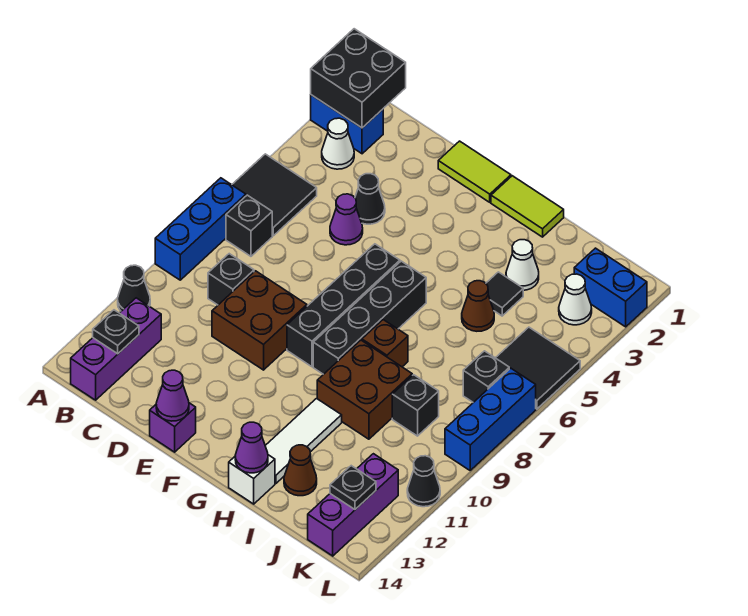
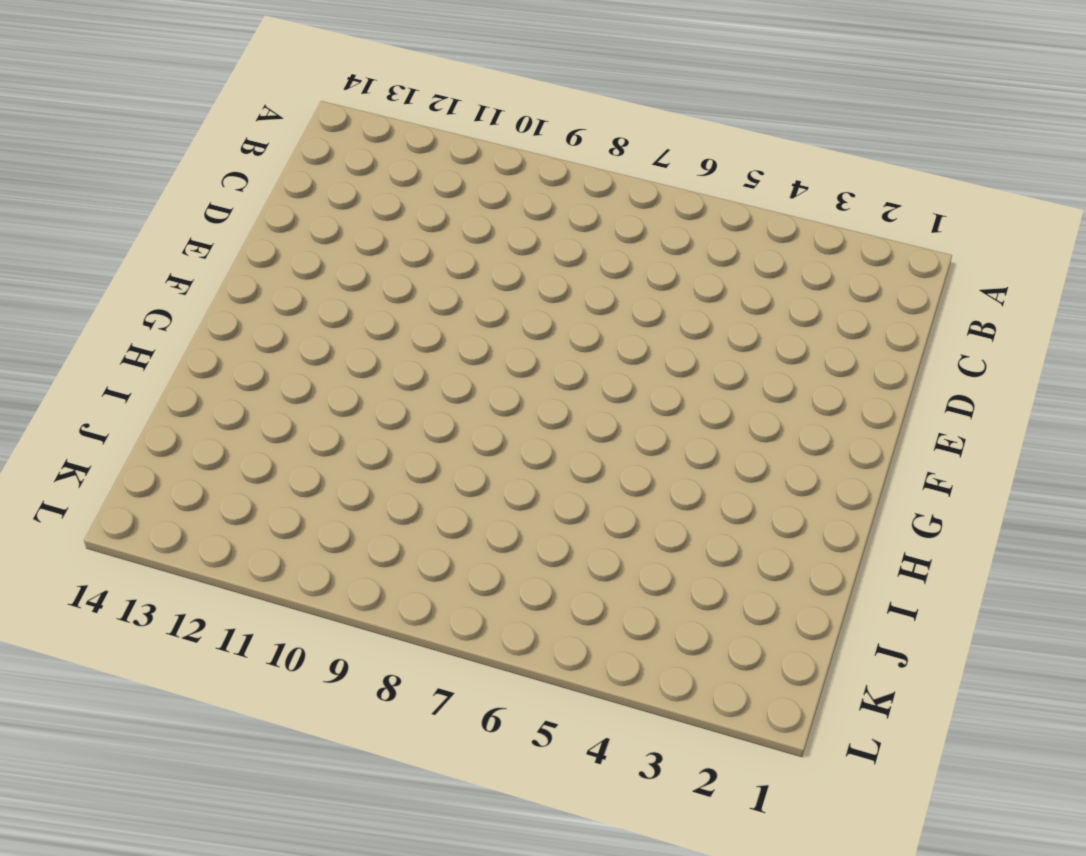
none -> blue 1x2 brick [311,95,383,154]
none -> black 2x2 tile [232,154,317,236]
none -> blue 1x3 brick [155,178,246,280]
none -> black 1x1 cone [118,265,150,311]

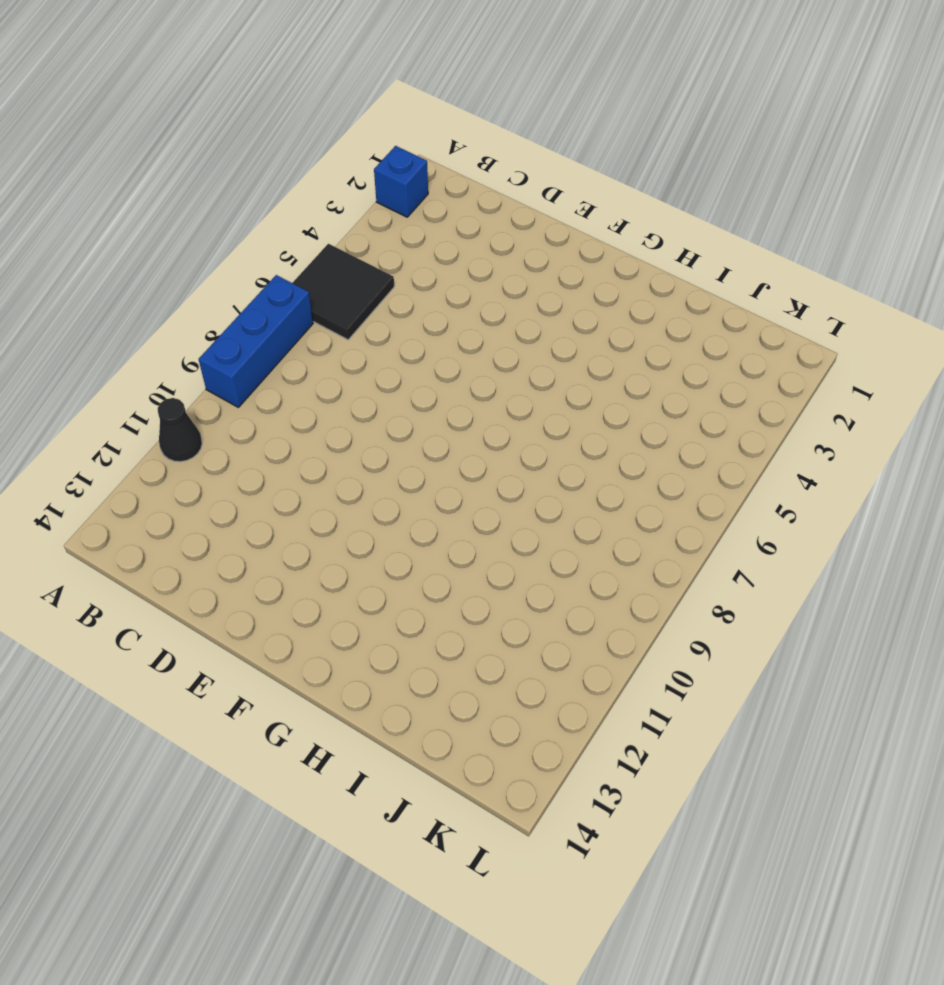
blue 1x1 brick [374,146,428,217] -> blue 1x2 brick [311,95,383,154]
none -> white 1x1 cone [322,118,354,169]
none -> black 1x1 brick [226,195,272,256]
none -> purple 1x3 brick [71,298,161,400]
none -> black 1x1 brick [208,254,254,305]

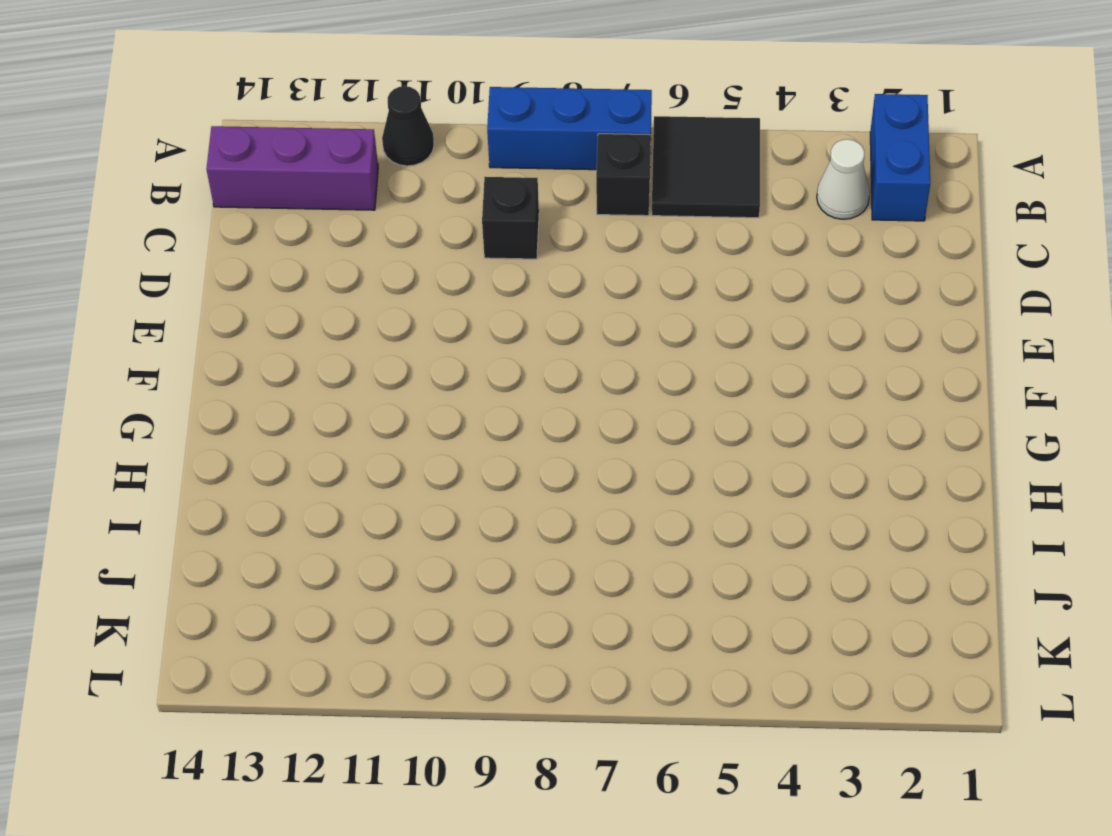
none -> black 1x1 cone [355,174,385,224]
none -> purple 1x1 cone [330,194,363,245]
none -> brown 2x2 brick [212,271,307,370]
none -> lime 1x2 tile [438,141,511,202]

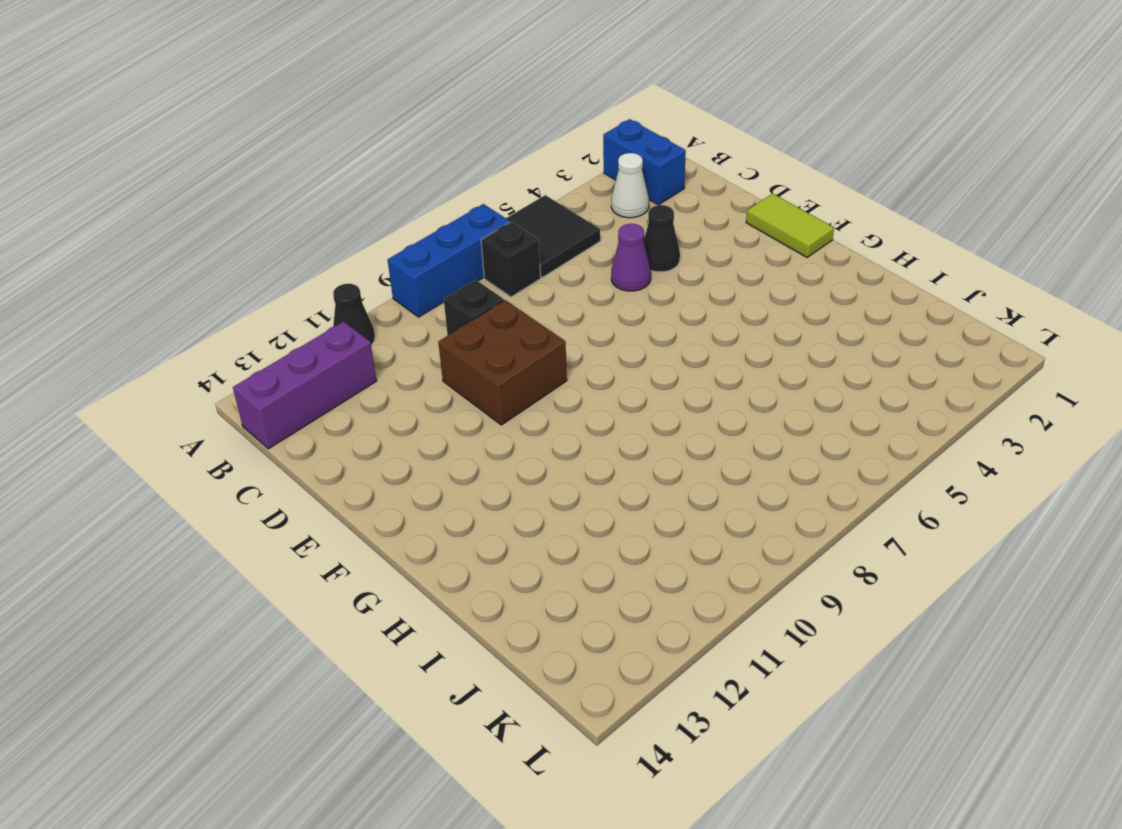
none -> purple 1x1 brick [150,403,196,452]
none -> black 1x4 brick [287,244,400,367]
none -> lime 1x2 tile [491,176,564,237]
none -> black 1x4 brick [313,261,426,374]

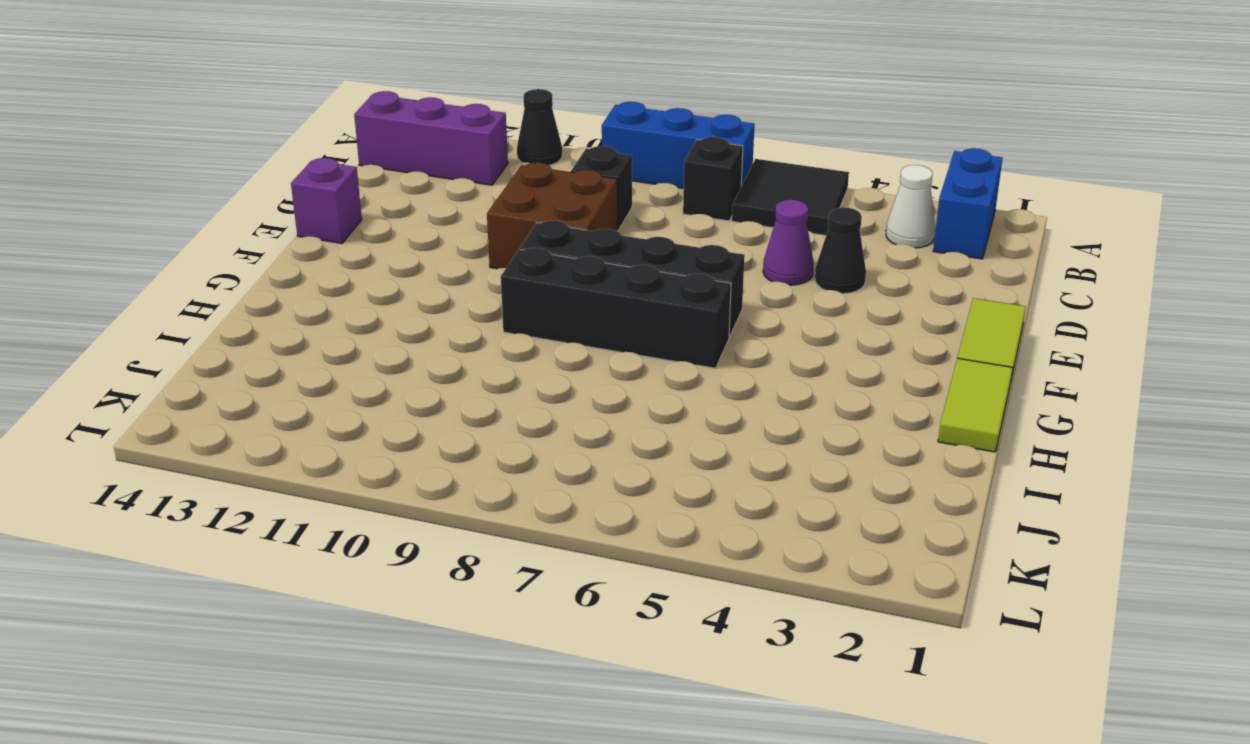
none -> brown 1x1 brick [362,320,408,367]
none -> brown 2x2 brick [317,340,412,439]
none -> white 1x3 tile [265,399,342,483]
none -> white 1x1 brick [229,455,275,504]

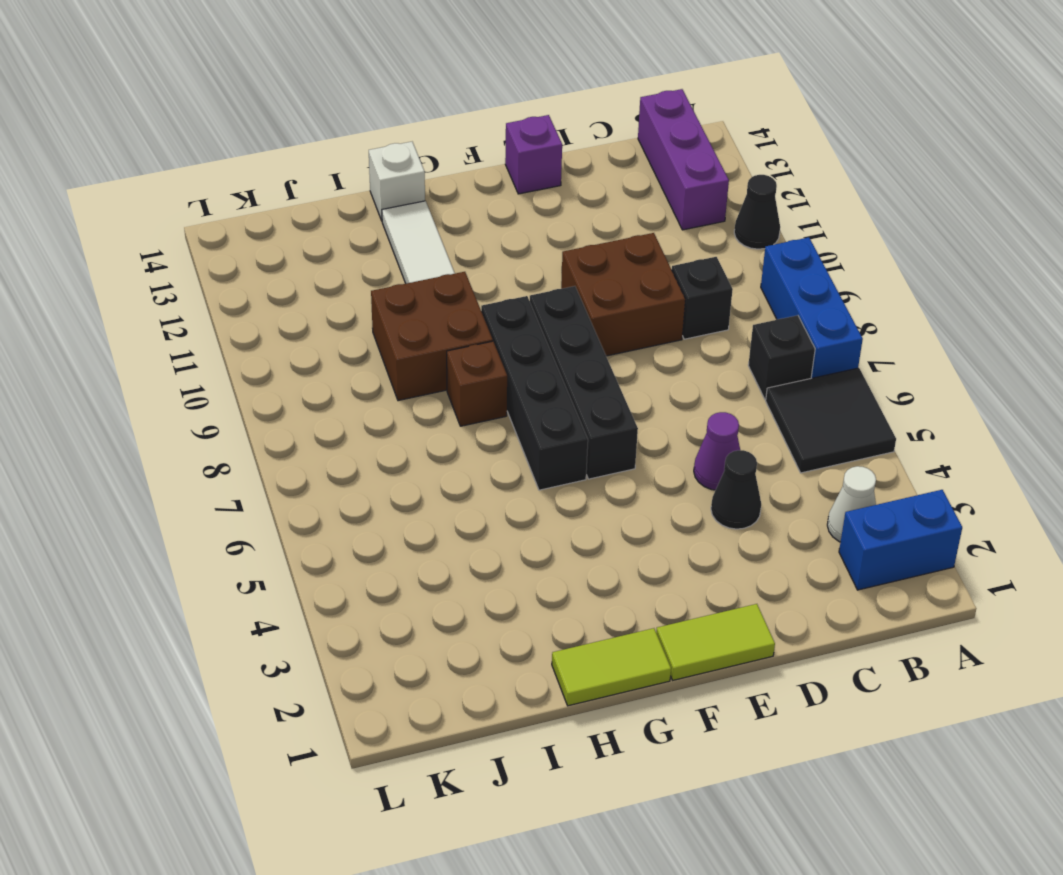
none -> white 1x1 cone [506,240,539,290]
none -> black 1x1 tile [486,272,523,316]
none -> brown 1x1 cone [462,281,494,331]
none -> brown 1x1 cone [284,445,317,496]

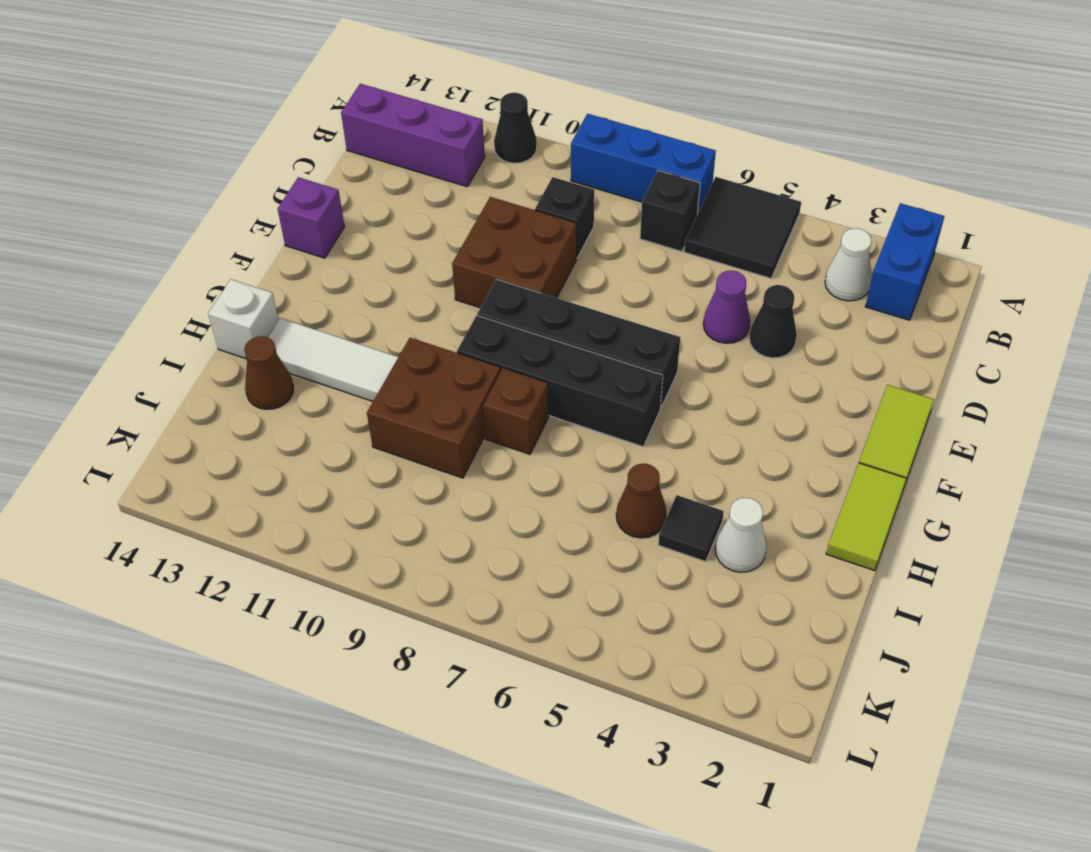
none -> black 1x1 brick [392,375,439,436]
none -> blue 1x2 brick [574,248,647,327]
none -> white 1x1 cone [559,274,592,325]
none -> black 2x2 tile [496,327,580,409]

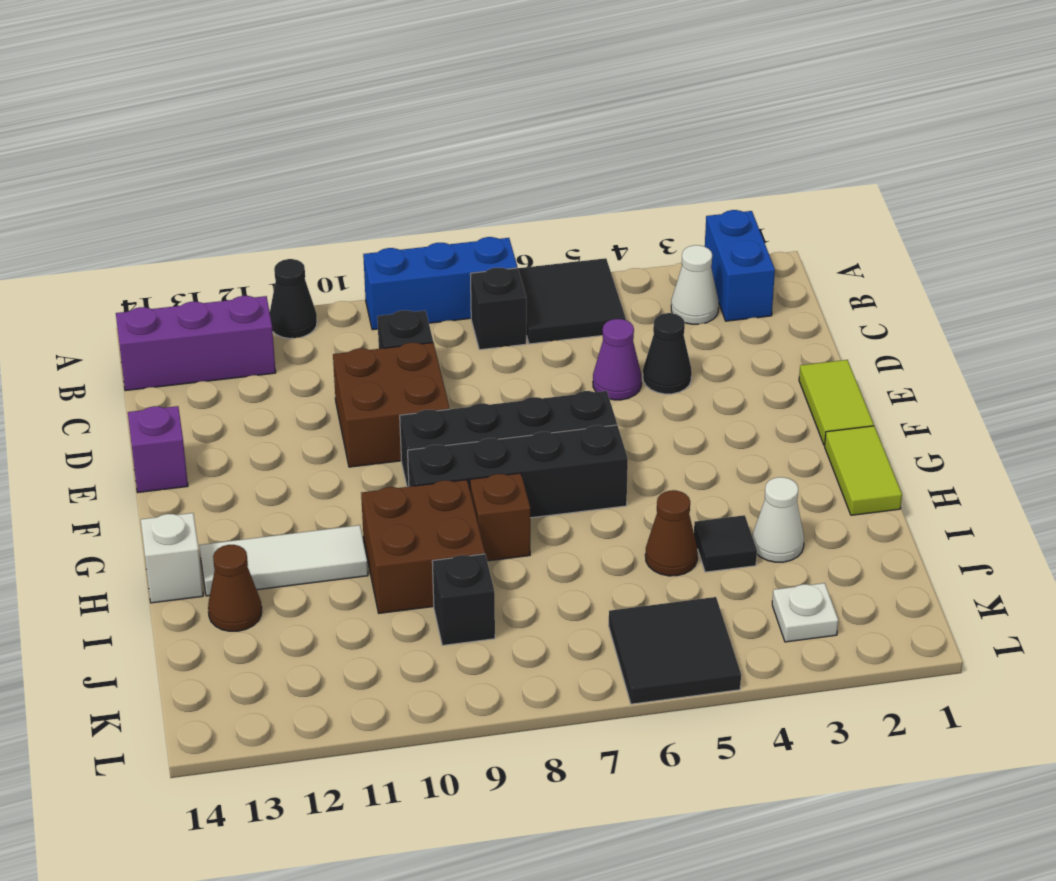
white 1x1 plate [772,583,838,642] -> white 1x1 cone [559,274,592,325]
none -> blue 1x2 brick [574,248,647,327]
none -> black 1x1 brick [463,351,509,402]
none -> purple 1x3 brick [308,454,398,556]
none -> blue 1x3 brick [445,368,536,470]

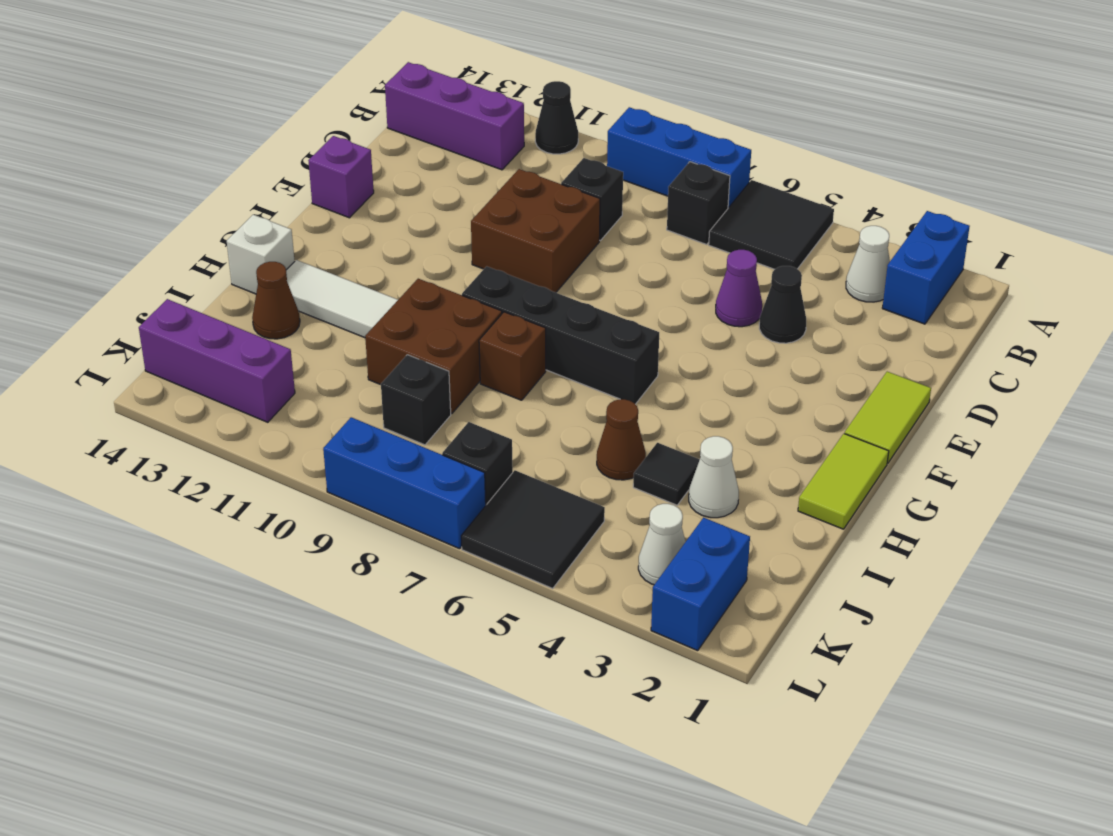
none -> black 1x4 brick [287,244,400,367]
none -> black 1x1 cone [407,456,440,507]
none -> black 2x2 brick [311,29,406,128]
none -> black 1x1 plate [93,310,139,354]

